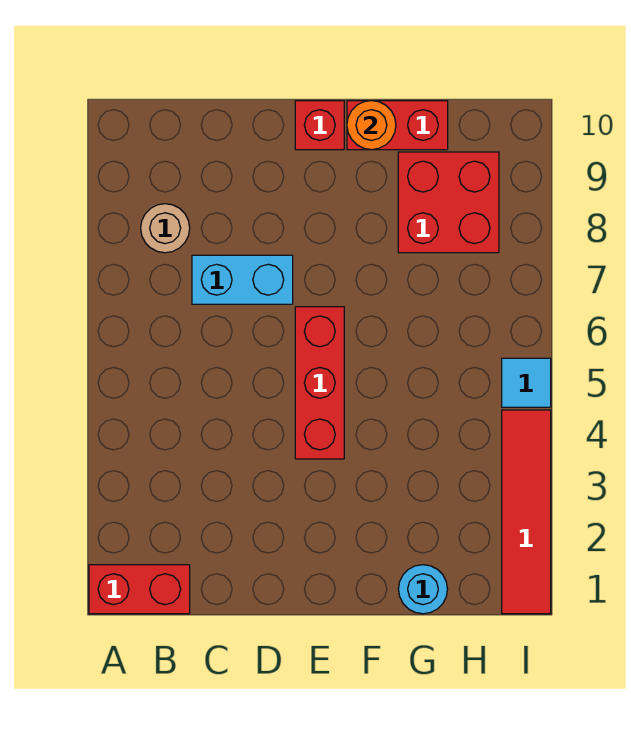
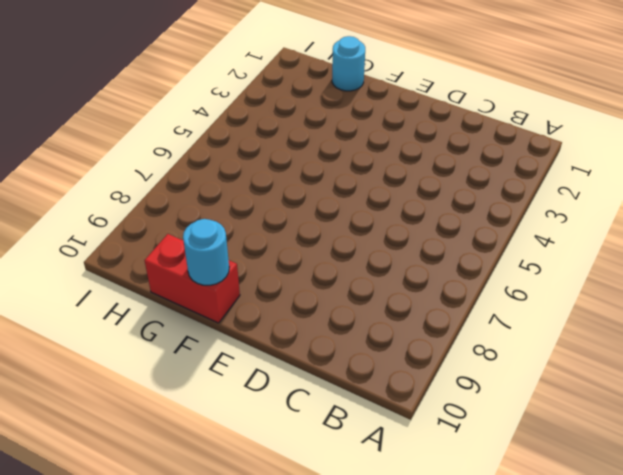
cyan 1x1 round brick [183,219,229,285] -> orange 1x1 round brick [347,101,396,150]
none -> red 1x2 brick [89,565,190,614]
none -> tan 1x1 round brick [141,204,190,253]

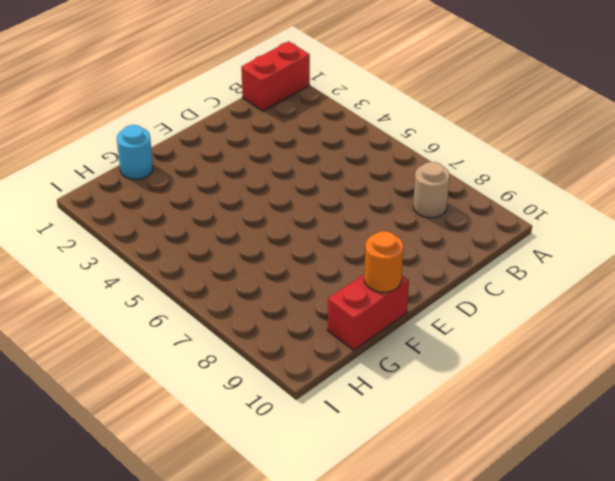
none -> cyan 1x2 brick [192,255,293,304]
none -> red 1x3 brick [295,307,344,459]

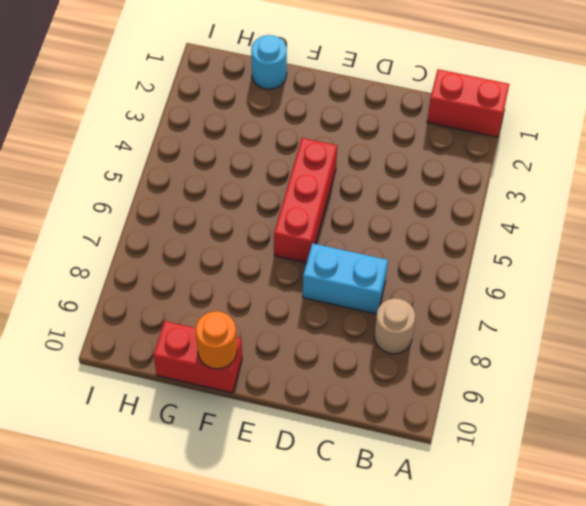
none -> red 1x1 brick [295,101,344,150]
none -> red 2x2 brick [398,152,499,253]

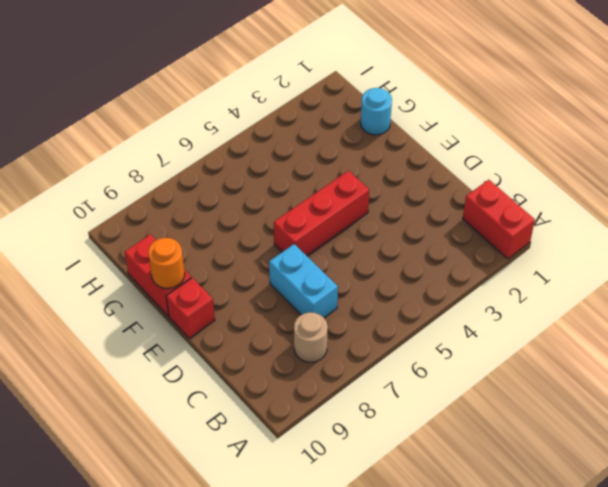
none -> red 2x2 brick [398,152,499,253]
none -> red 1x4 tile [502,410,551,614]

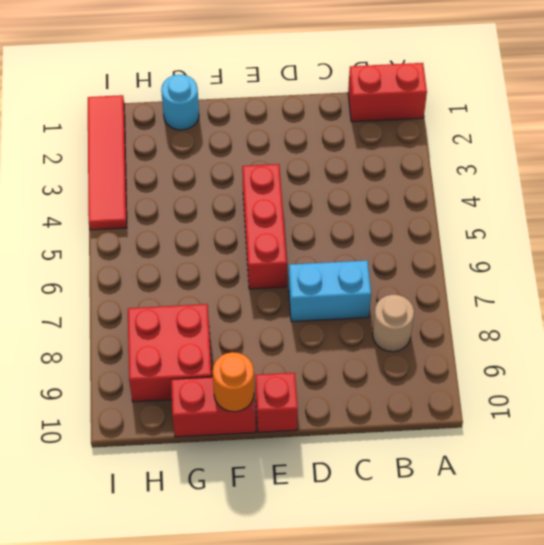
none -> cyan 1x1 tile [502,358,551,407]

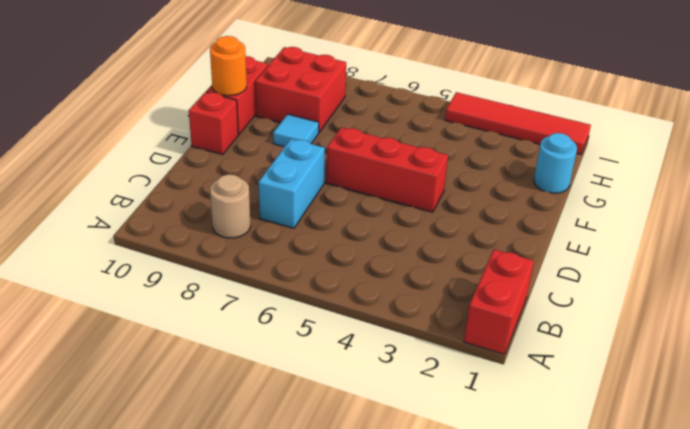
cyan 1x1 tile [273,114,319,147] -> cyan 1x1 tile moved to [502,358,551,407]

